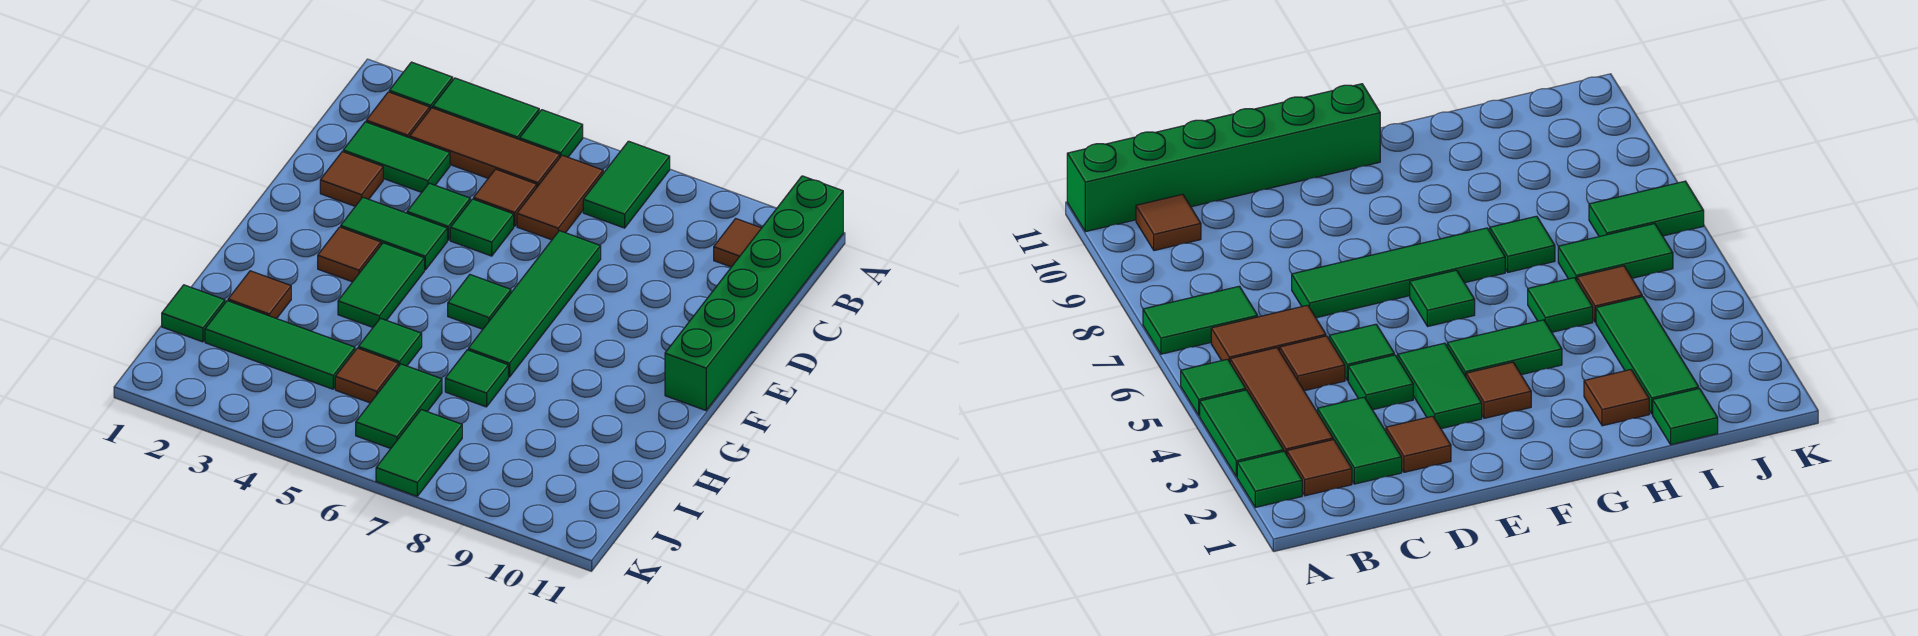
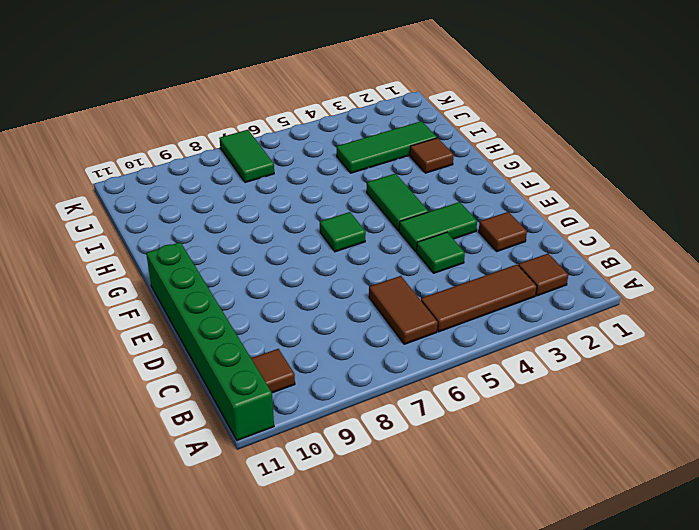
none -> green 1x1 tile [389,62,453,109]
none -> green 1x2 tile [433,78,539,140]
none -> green 1x1 tile [520,110,583,157]

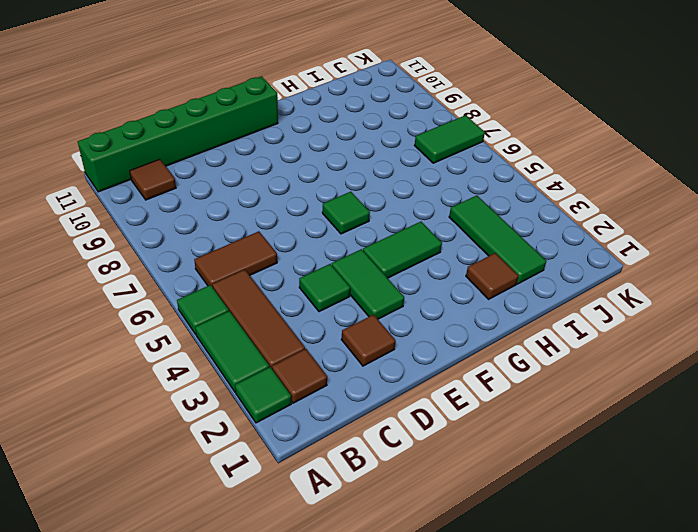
none -> green 1x2 tile [583,141,670,228]
none -> green 1x2 tile [343,122,450,192]
none -> brown 1x1 tile [474,169,537,226]

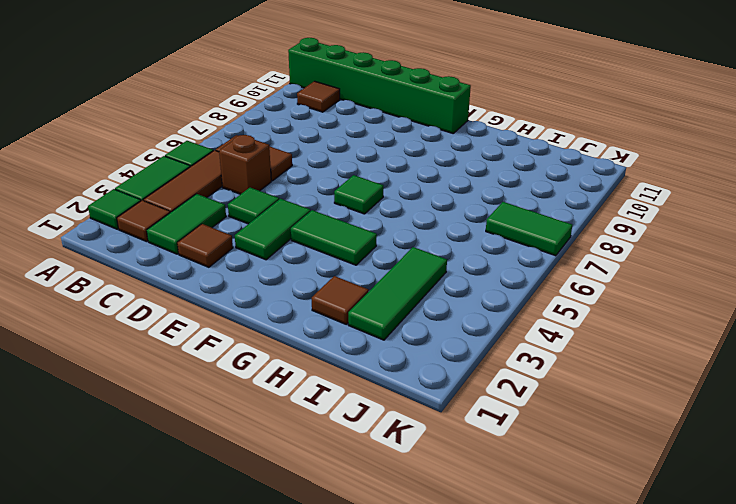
brown 1x1 brick [219,135,271,194] -> brown 1x1 tile [474,169,537,226]
none -> green 1x2 tile [583,141,670,228]
none -> green 1x1 tile [450,199,514,256]
none -> green 1x4 tile [468,231,601,377]

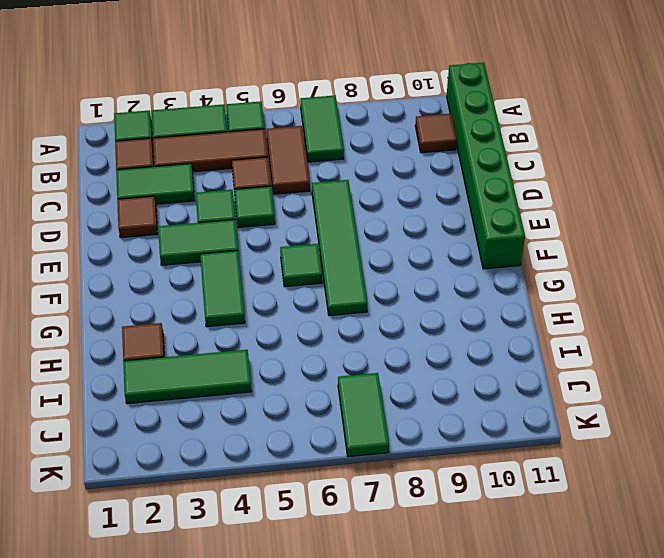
none -> brown 1x1 tile [318,227,381,282]
none -> green 1x1 tile [358,318,422,366]
none -> green 1x1 tile [445,350,508,407]

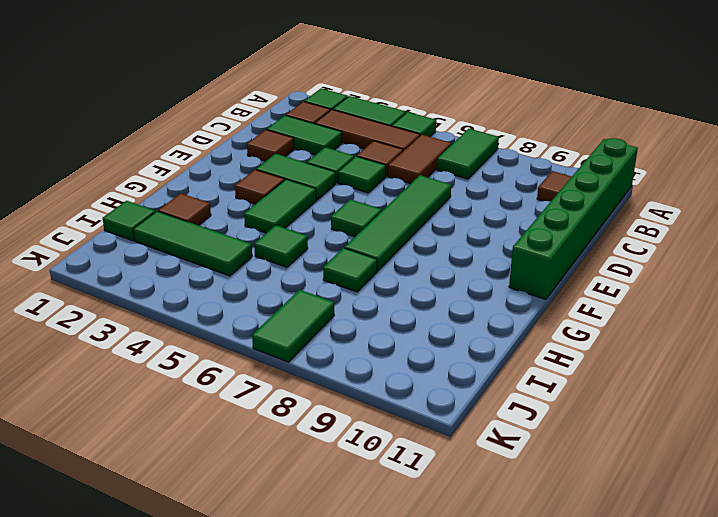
none -> brown 1x1 tile [335,348,399,403]
none -> green 1x2 tile [356,364,442,449]

